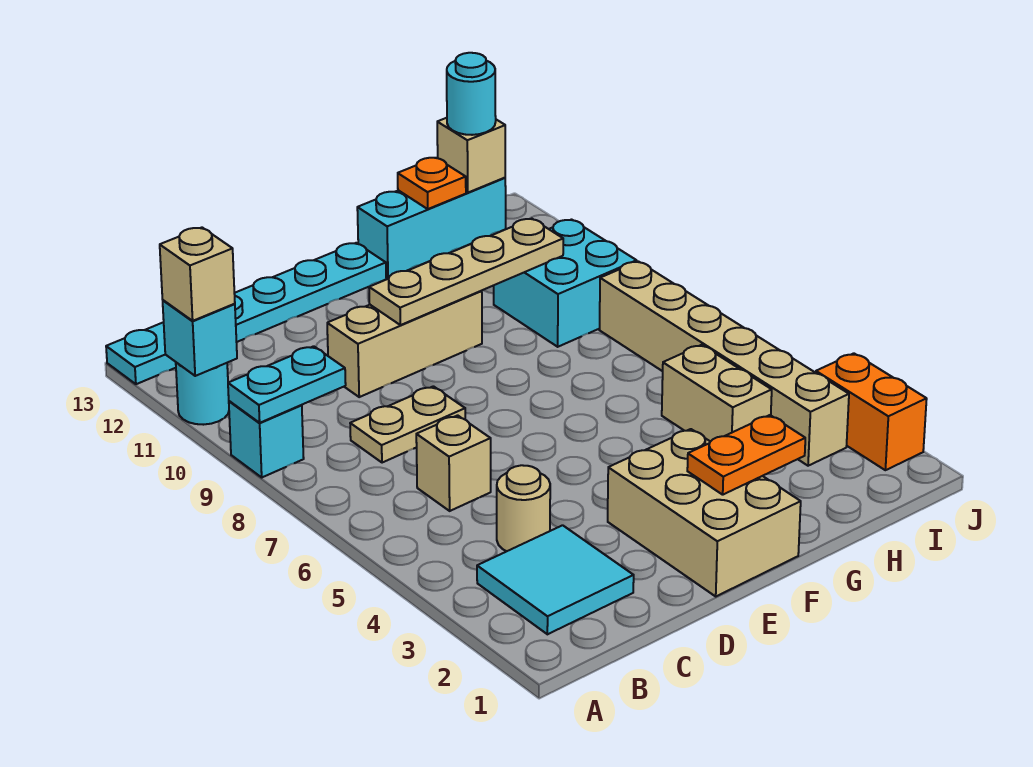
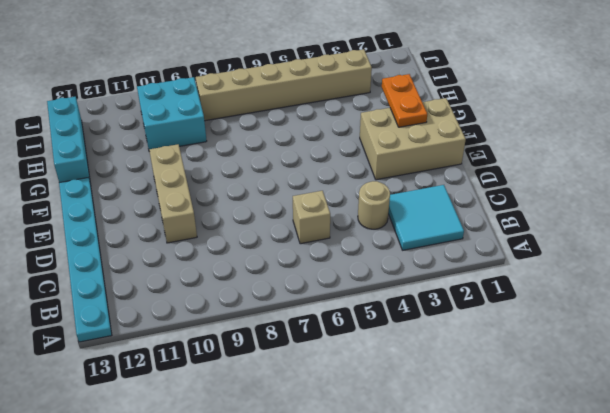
none -> cyan 1x1 brick [229,401,304,477]
none -> cyan 1x1 round brick [176,363,229,425]
none -> tan 1x2 plate [350,386,465,463]

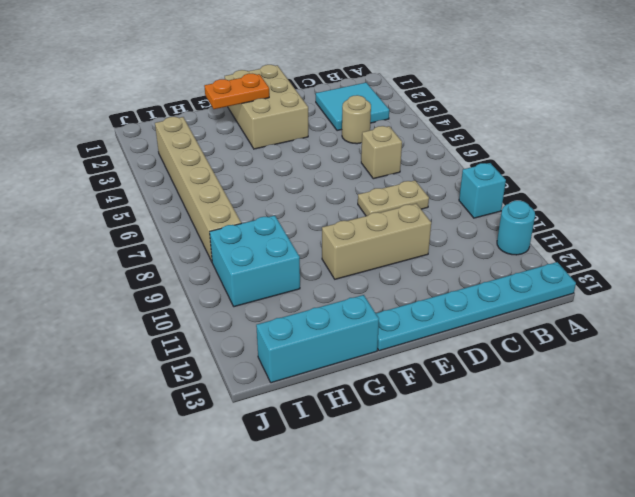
none -> tan 1x2 brick [662,345,772,442]
none -> orange 1x2 brick [816,353,927,470]
none -> cyan 1x2 plate [228,346,346,423]

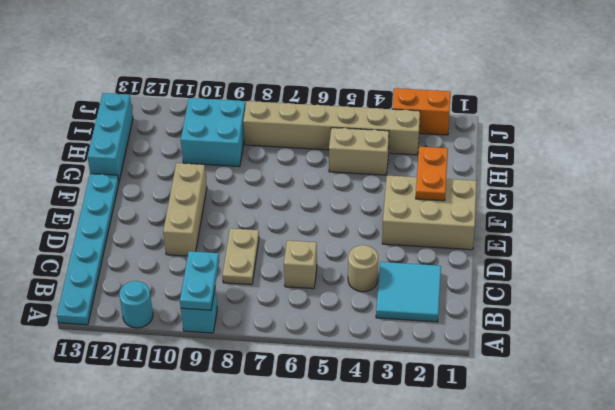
none -> cyan 1x1 brick [163,300,237,376]
none -> tan 1x4 plate [369,219,563,325]
none -> orange 1x1 plate [398,158,466,209]

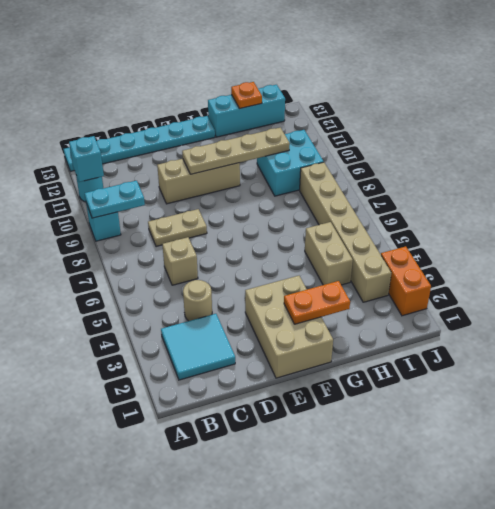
none -> tan 1x1 brick [437,118,505,193]
none -> tan 1x1 brick [160,228,235,321]
none -> cyan 1x1 round brick [447,53,496,135]

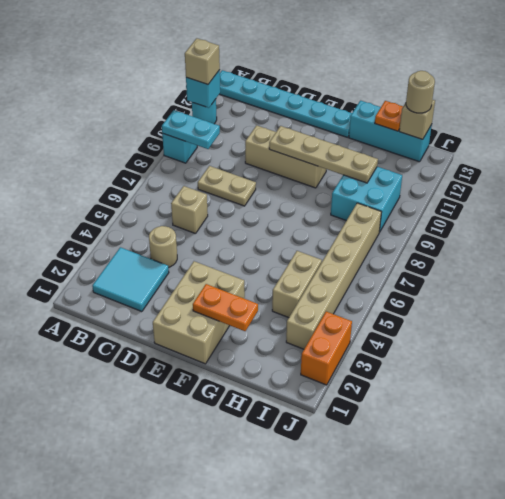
tan 1x1 round brick [406,71,435,113] -> cyan 1x1 round brick [447,53,496,135]

